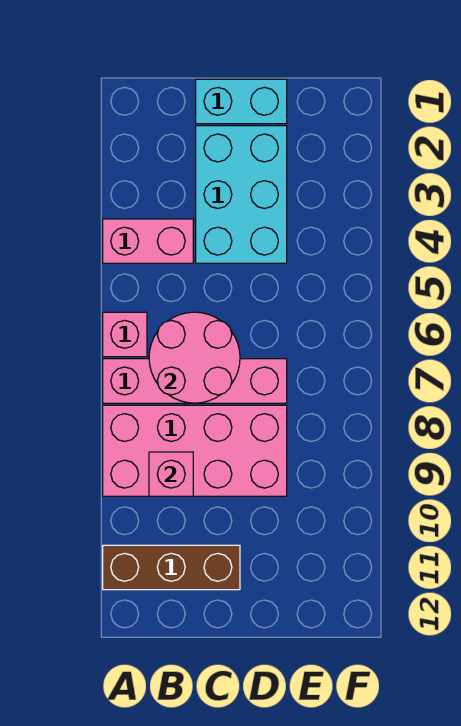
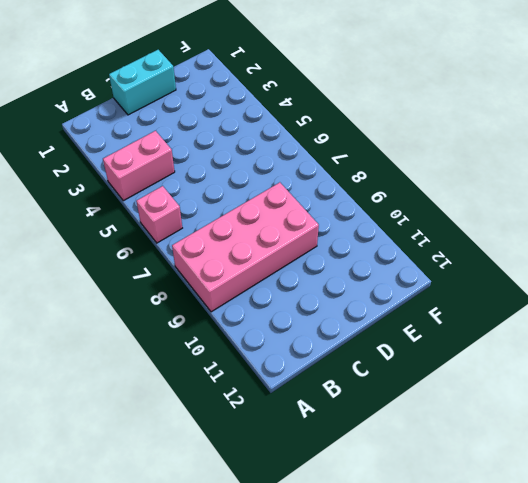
none -> pink 1x4 brick [103,359,287,403]
none -> brown 1x3 brick [103,545,240,590]

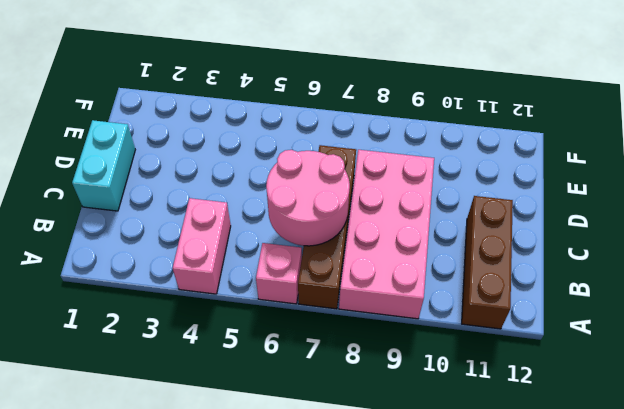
brown 1x4 brick [298,145,356,309] -> pink 1x4 brick [103,359,287,403]
none -> cyan 2x3 brick [196,126,287,263]
none -> pink 1x1 brick [149,452,193,496]

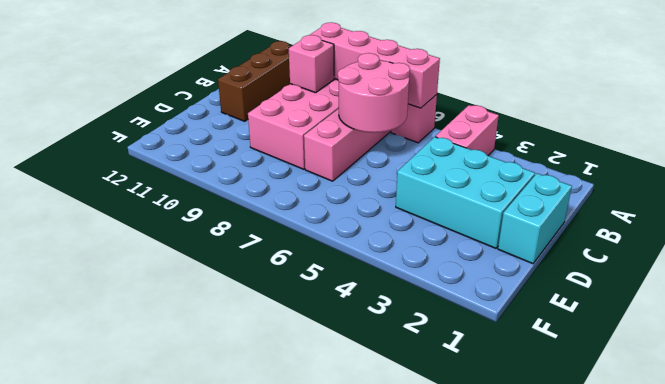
pink 1x4 brick [310,22,440,108] -> none

